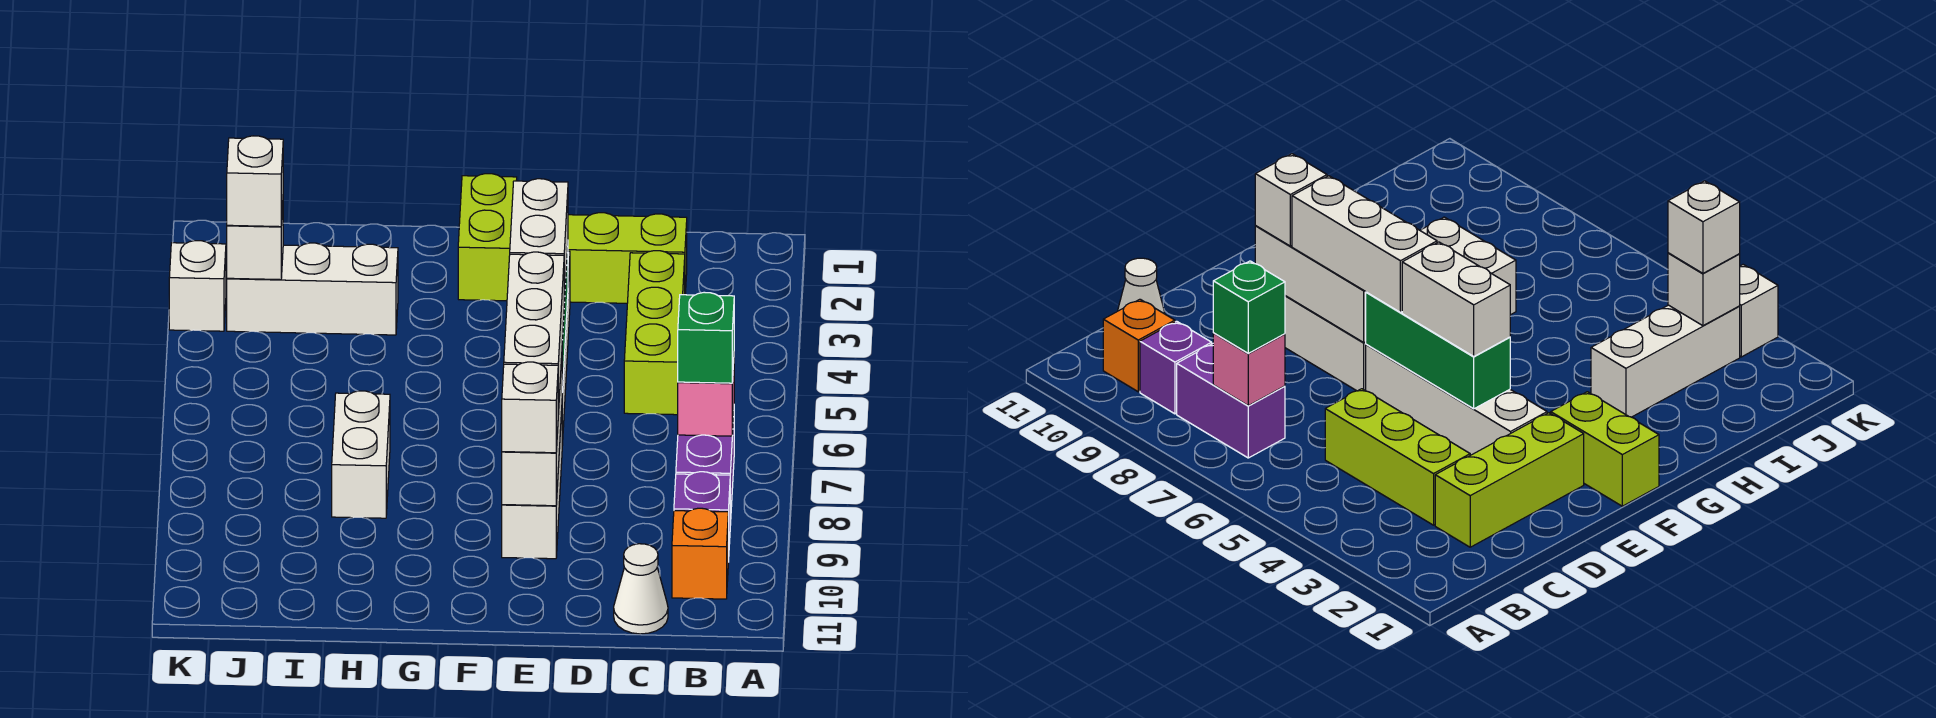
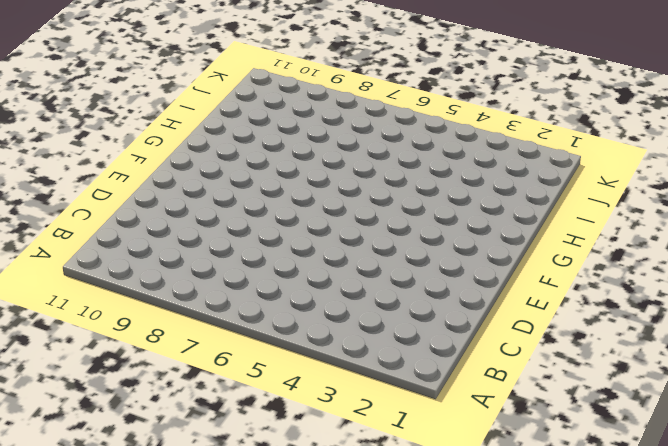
none -> purple 1x2 brick [676,417,734,525]
none -> purple 1x1 brick [674,472,730,562]
none -> orange 1x1 brick [672,508,728,599]

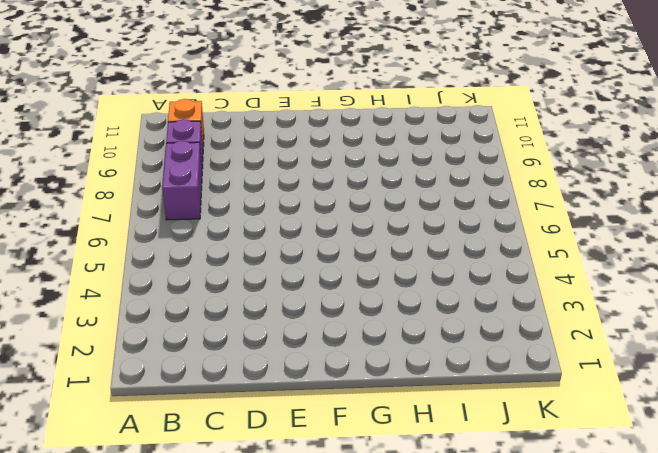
none -> lime 1x3 brick [568,213,687,303]
none -> lime 1x3 brick [624,251,685,415]
none -> white 1x1 cone [614,544,668,634]

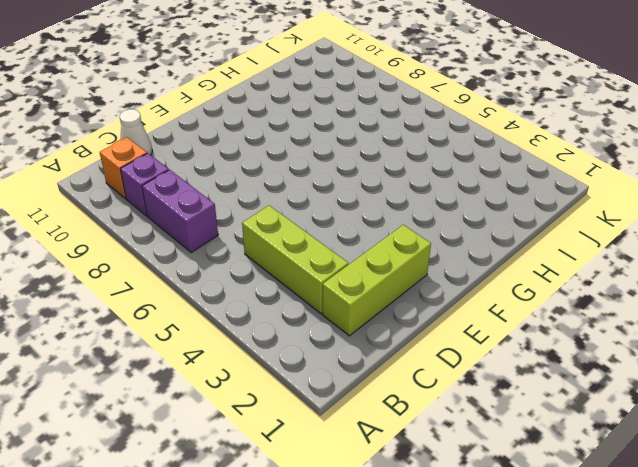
none -> white 1x4 brick [1366,344,1547,455]
none -> white 1x3 brick [502,411,562,559]
none -> lime 1x2 brick [458,174,517,301]

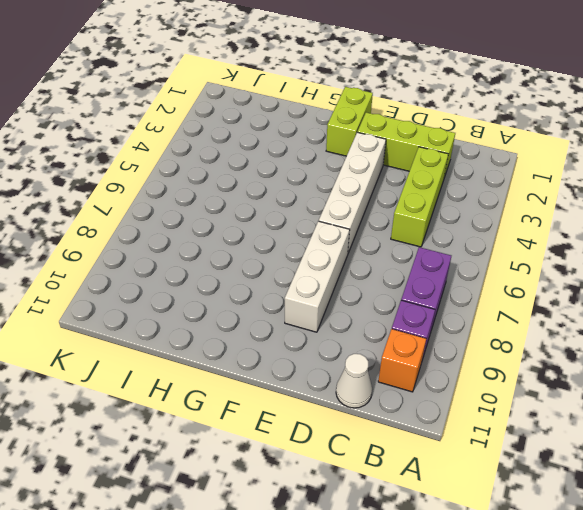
none -> white 1x3 brick [227,243,398,335]
none -> white 1x2 brick [332,391,390,518]
none -> white 1x1 brick [169,241,226,331]

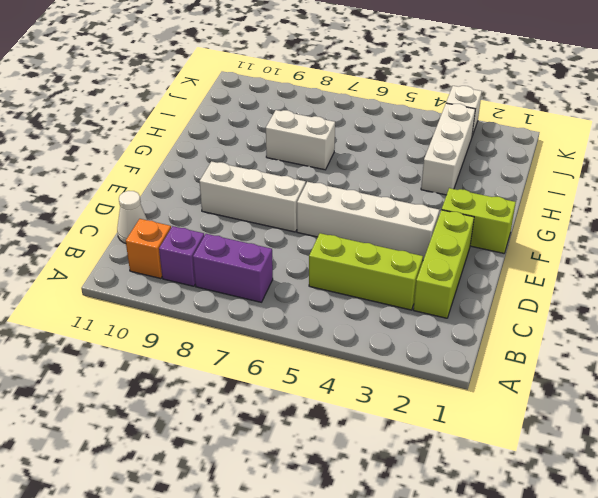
none -> pink 1x1 brick [678,364,734,436]
none -> green 1x3 brick [1366,292,1510,409]
none -> white 1x3 brick [502,358,562,506]

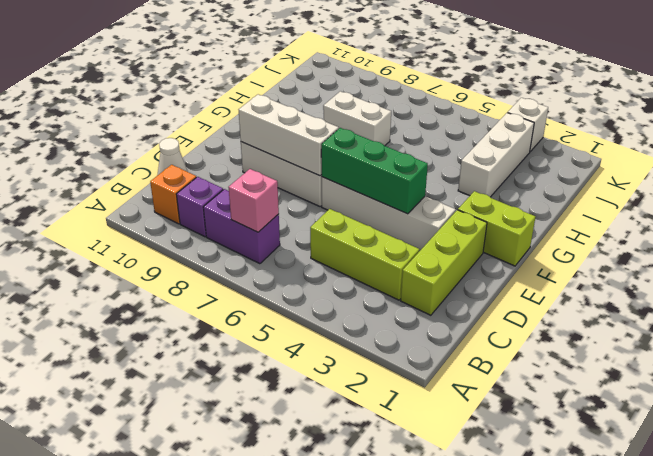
none -> white 1x1 brick [227,207,283,280]
none -> green 1x1 brick [678,292,734,383]
none -> white 1x2 brick [510,179,568,302]

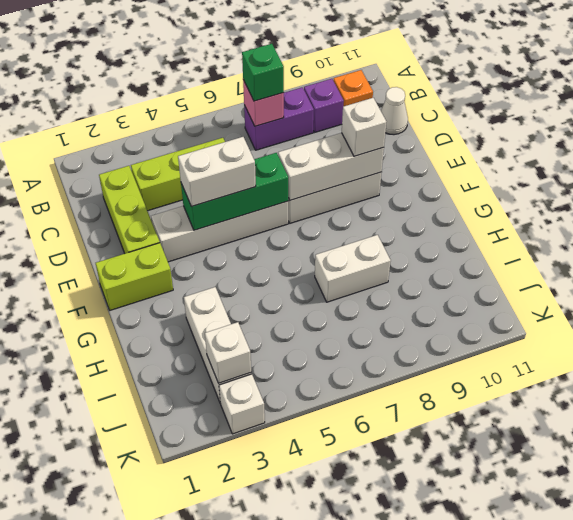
none -> white 1x3 brick [504,252,564,414]
none -> white 1x1 brick [227,136,283,227]

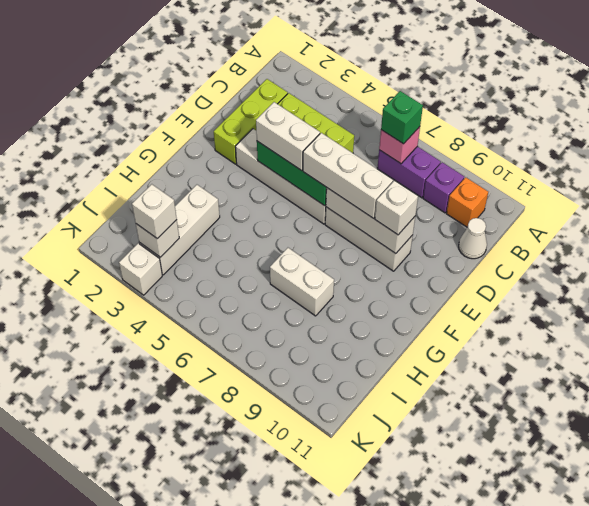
none -> lime 1x2 brick [458,174,517,301]

